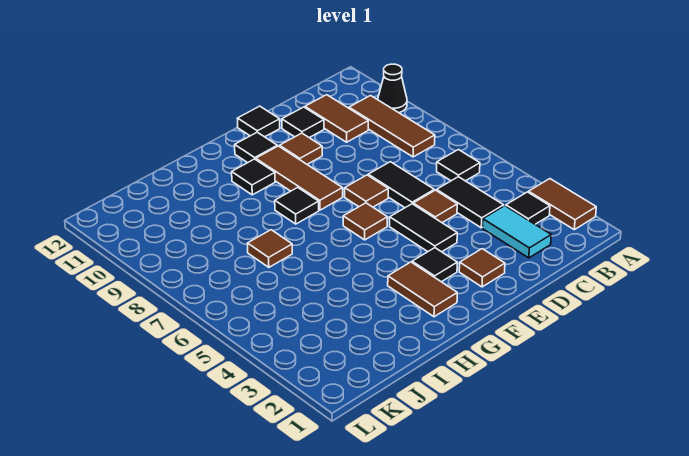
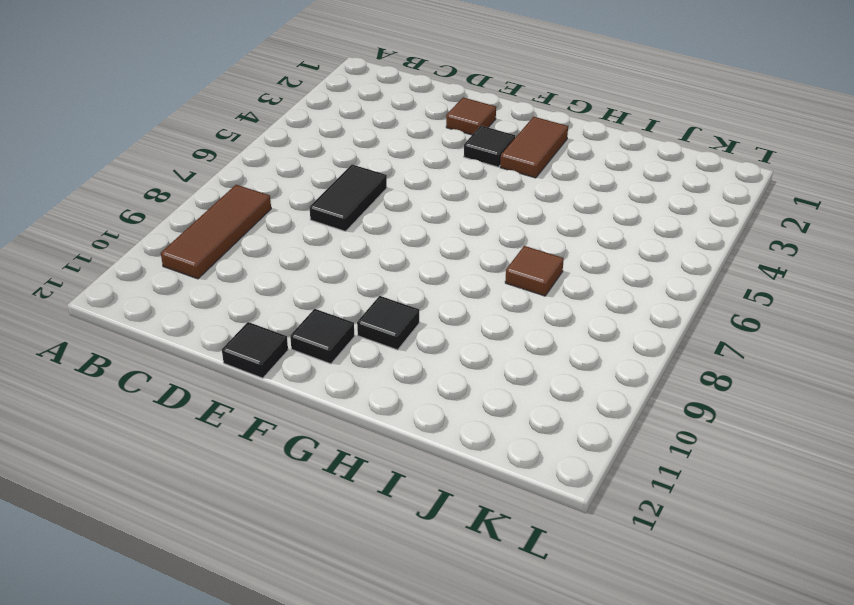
none -> brown 1x2 tile [529,179,596,230]
none -> black 1x1 cone [378,64,407,113]
none -> black 1x1 tile [506,192,550,224]

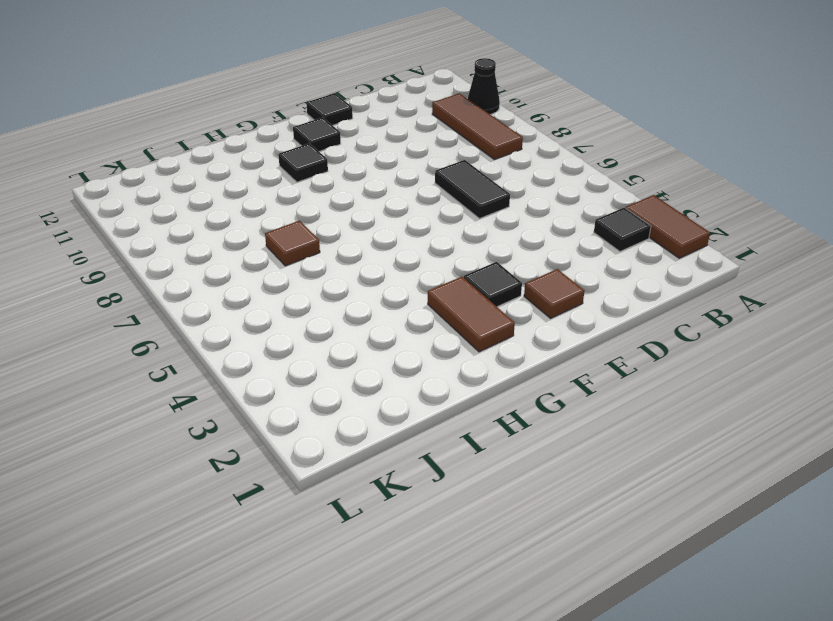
none -> black 1x1 tile [437,150,480,181]
none -> cyan 1x2 tile [483,206,551,258]
none -> black 1x2 tile [437,177,504,228]

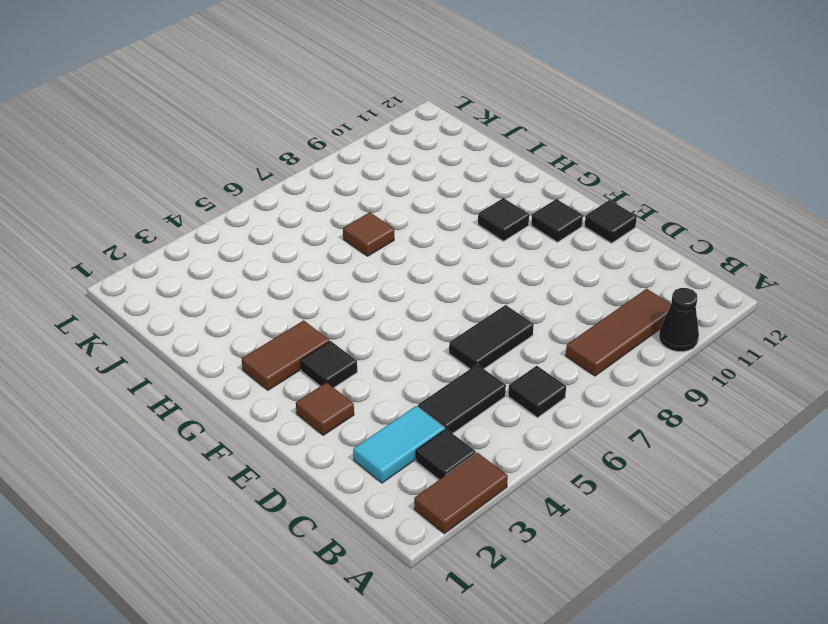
none -> brown 1x2 tile [305,95,368,142]
none -> brown 1x1 tile [413,190,457,223]
none -> black 1x1 tile [282,107,324,138]

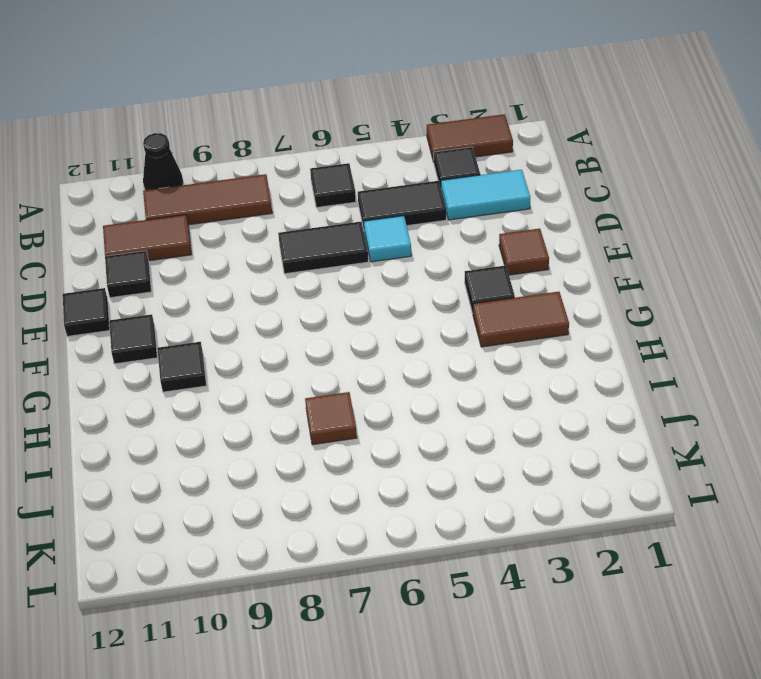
cyan 1x1 tile [364,216,411,262] -> brown 1x1 tile [413,190,457,223]
none -> black 1x2 tile [390,204,457,252]
none -> brown 1x1 tile [345,175,388,207]
none -> brown 1x1 tile [280,133,322,164]

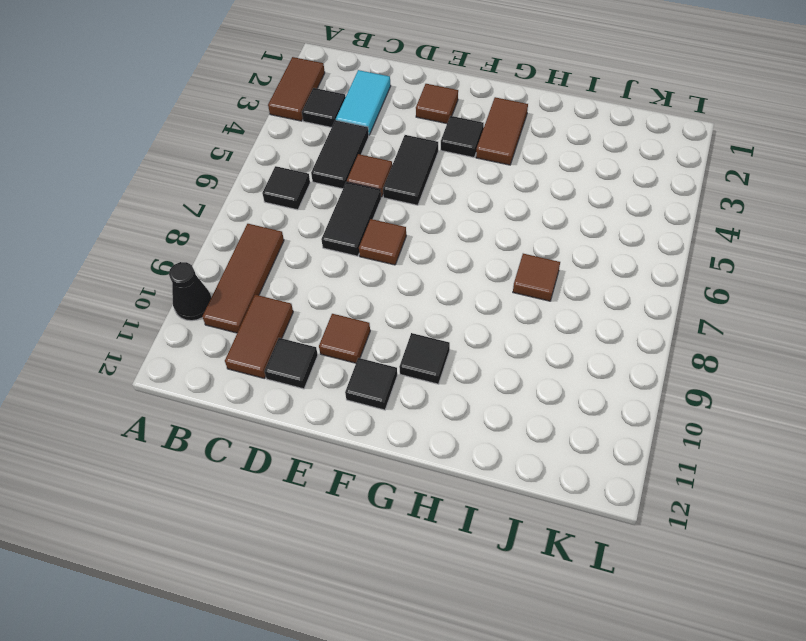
none -> black 1x1 tile [238,106,280,137]
none -> brown 1x1 tile [343,203,388,240]
none -> brown 1x3 tile [256,146,343,210]

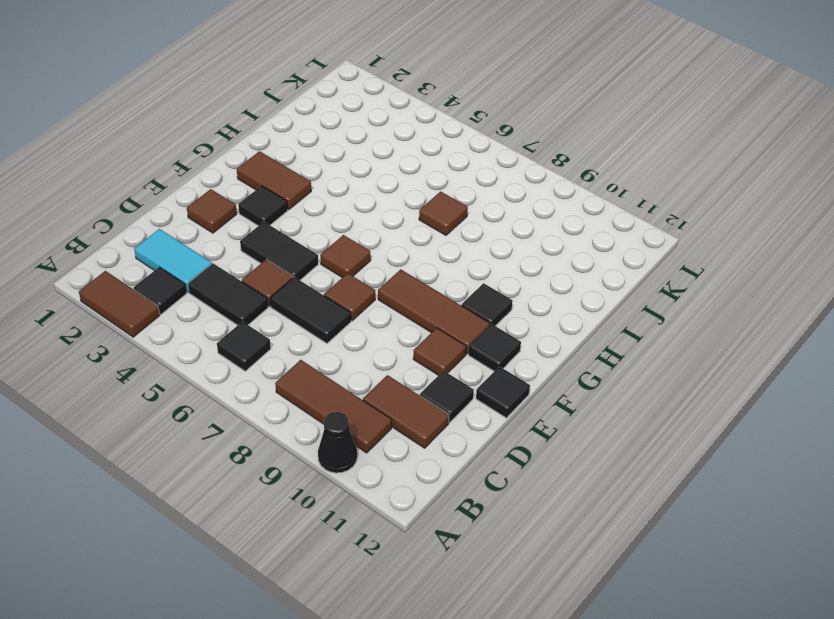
none -> black 1x1 tile [275,187,319,224]

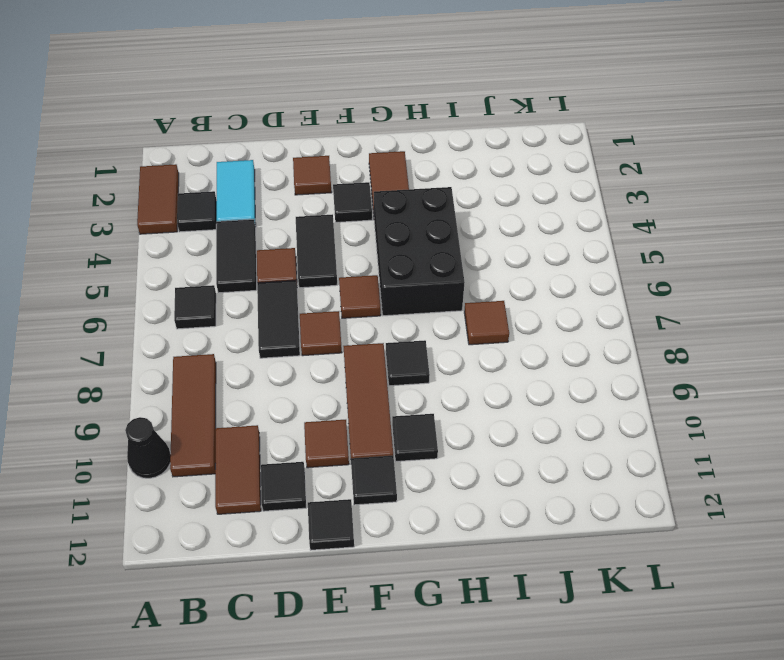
black 2x3 brick [374,187,465,316] -> none

